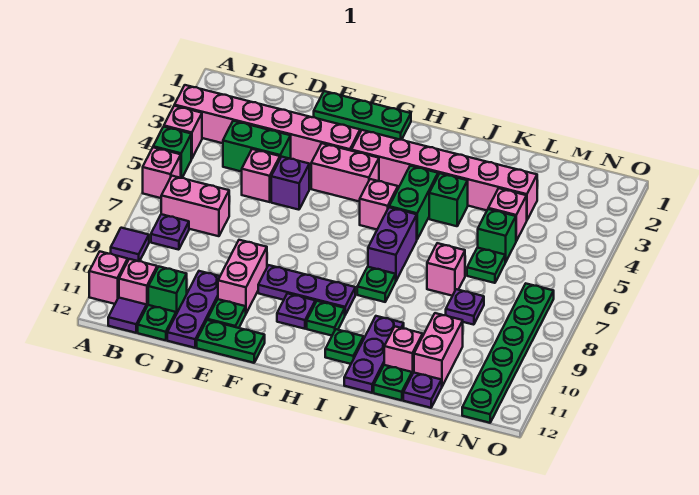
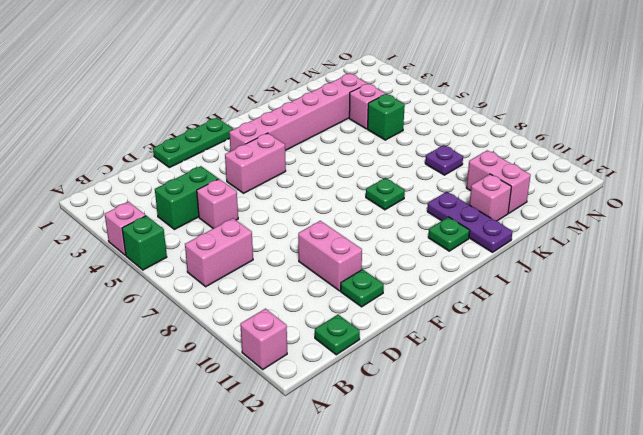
none -> pink 1x6 brick [174,85,361,166]
none -> pink 1x1 brick [143,147,181,198]
none -> purple 1x1 tile [111,228,149,261]
none -> purple 1x1 plate [151,214,189,250]

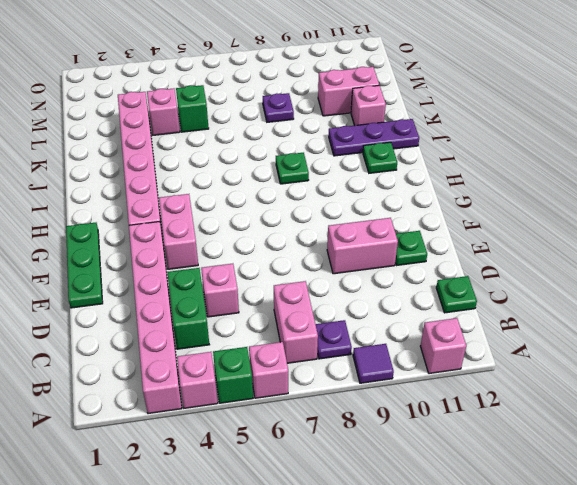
none -> pink 1x1 brick [119,259,157,306]
none -> purple 1x1 tile [108,298,147,333]
none -> green 1x1 brick [148,267,187,314]
none -> purple 1x3 plate [167,271,220,348]

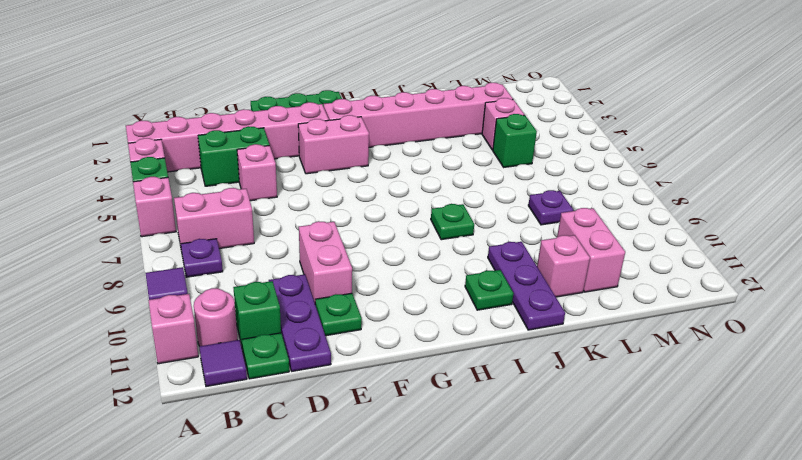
pink 1x1 round brick [194,288,237,346] -> pink 1x1 brick [119,259,157,306]
none -> purple 1x1 brick [271,157,309,210]
none -> green 1x2 plate [197,320,265,363]
none -> purple 1x3 plate [258,265,355,315]
none -> purple 1x1 plate [277,293,315,329]

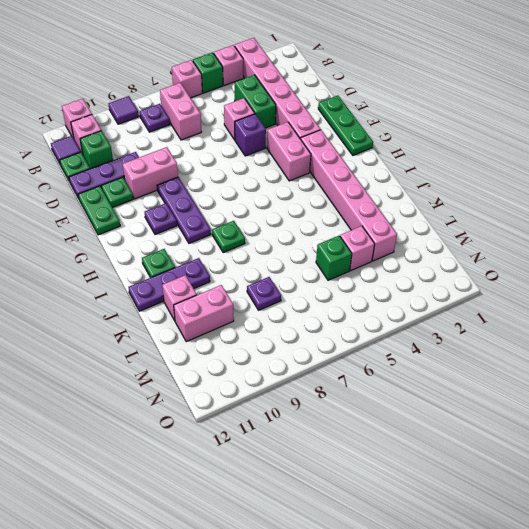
none -> pink 1x1 brick [360,179,398,229]
none -> green 1x1 plate [307,301,345,336]
none -> green 1x2 brick [389,166,438,239]
none -> purple 1x2 brick [368,207,417,281]

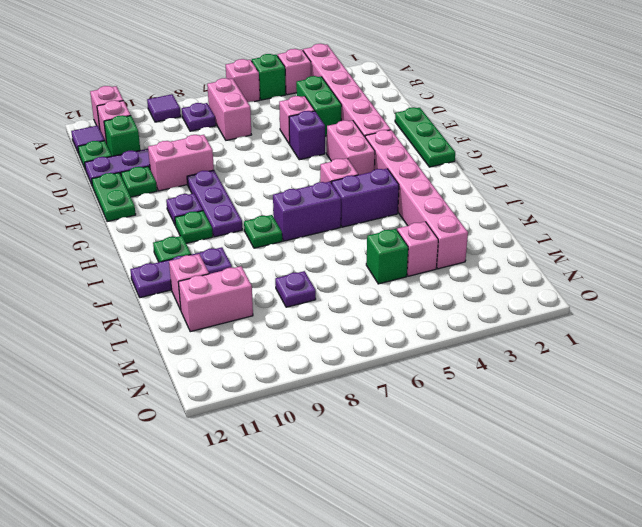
purple 1x2 brick [332,169,399,227] -> green 1x2 brick [389,166,438,239]
none -> green 1x1 brick [429,173,468,226]
none -> pink 1x1 brick [427,243,465,296]
none -> green 1x1 plate [374,365,412,400]
none -> green 1x1 plate [467,248,505,283]

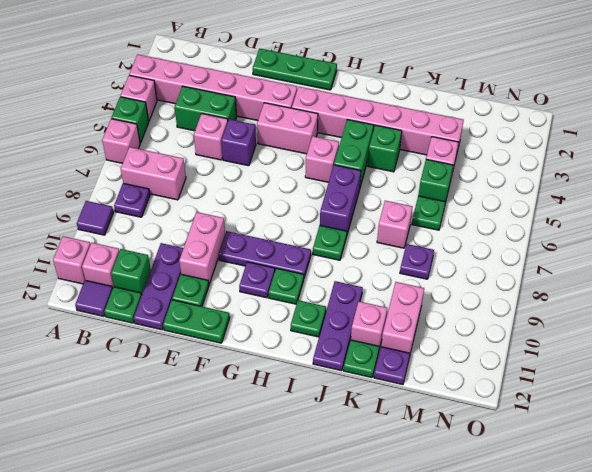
none -> green 1x6 plate [462,284,554,423]

